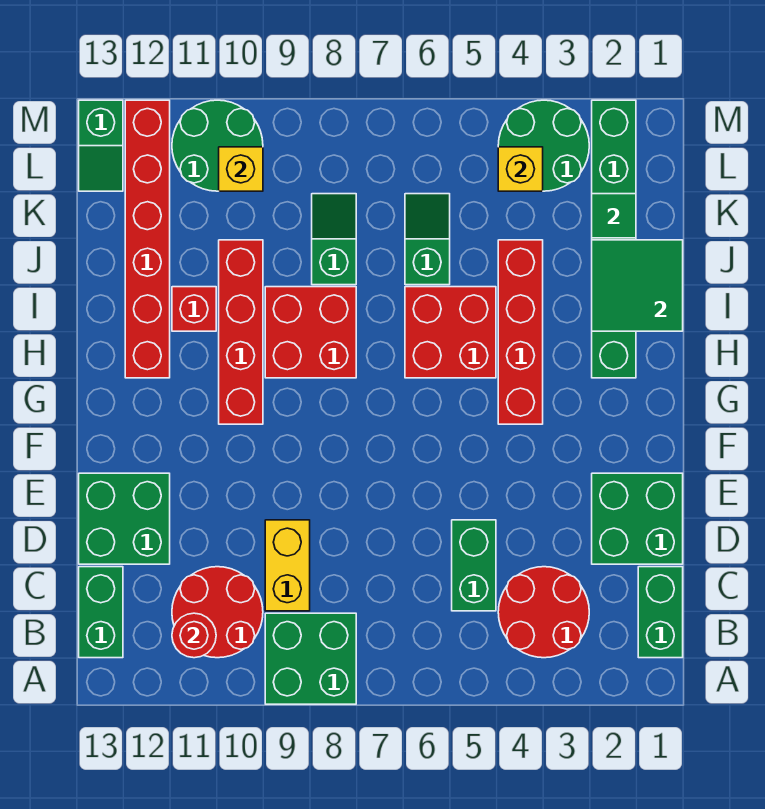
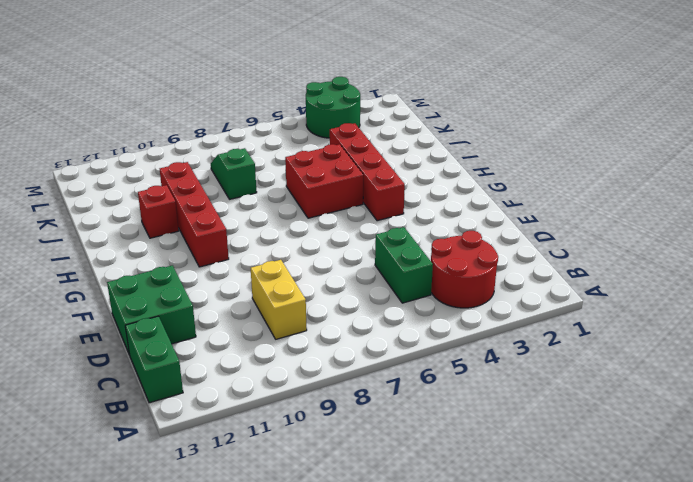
none -> green 2x2 brick [265,613,356,704]
none -> green 1x2 brick [638,567,683,658]
none -> red 2x2 round brick [172,567,263,658]

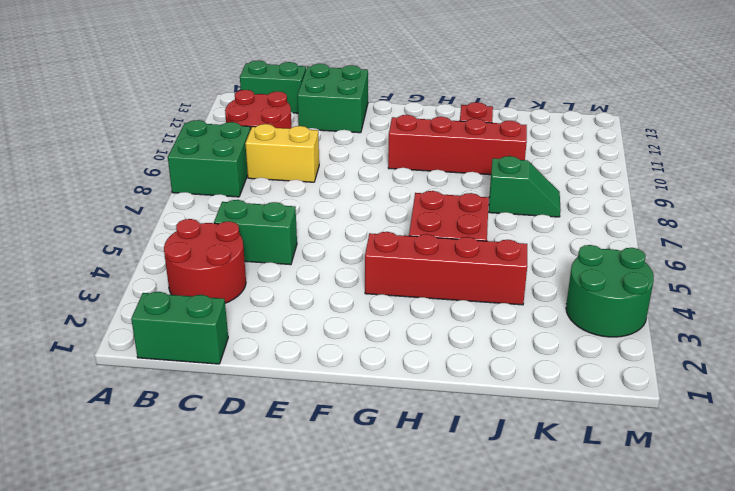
none -> green 2x2 brick [592,473,683,564]
none -> green 1x6 brick [592,100,636,378]
none -> red 2x2 brick [265,287,356,378]

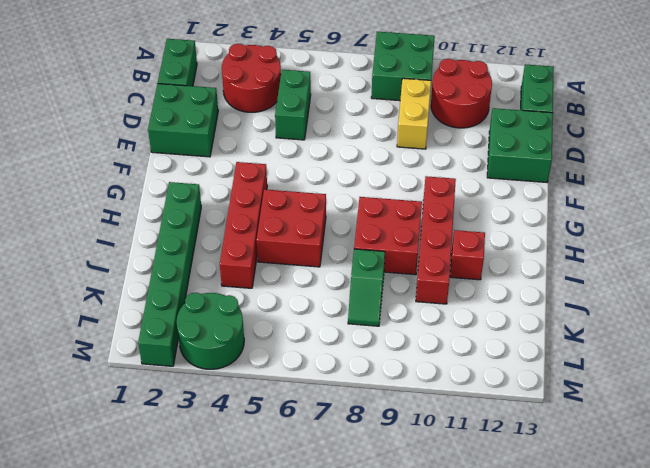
none -> red 1x6 brick [125,100,170,378]
none -> green 1x2 slope [405,194,450,285]
none -> green 2x2 round brick [172,100,263,191]

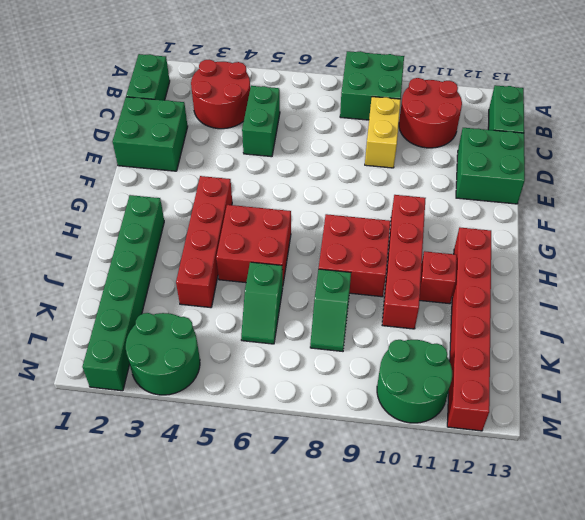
none -> green 1x2 slope [79,100,123,191]
none -> red 1x1 round brick [172,613,216,658]
none -> green 2x2 tile [592,240,683,331]

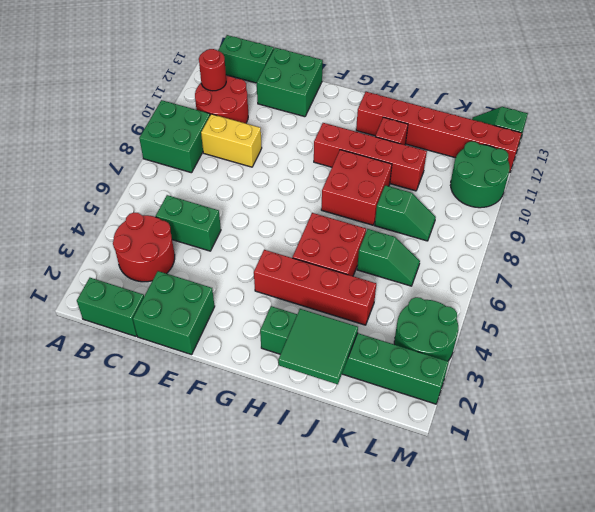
none -> green 1x1 tile [592,194,636,238]
none -> yellow 1x1 brick [498,147,543,191]
none -> yellow 1x1 brick [219,147,263,191]

